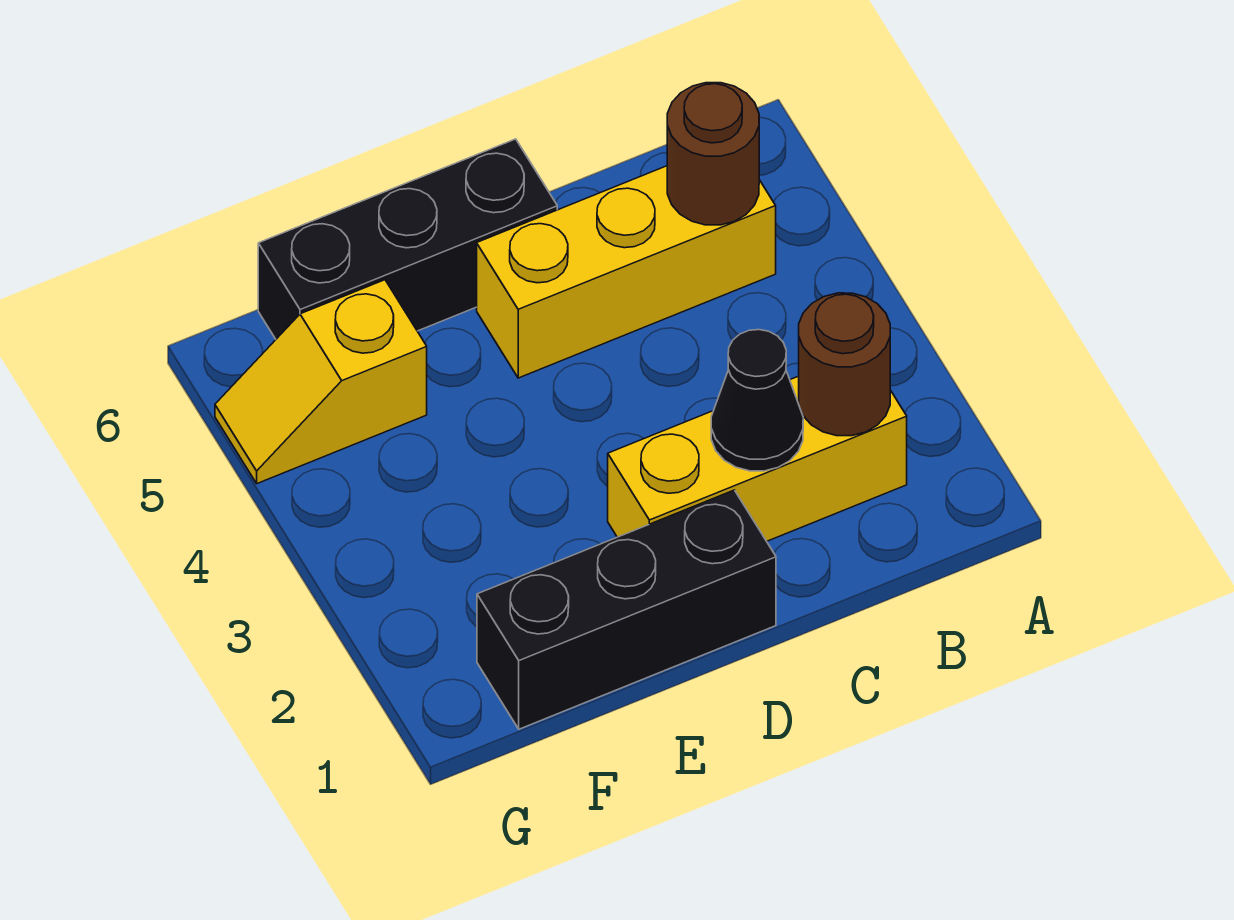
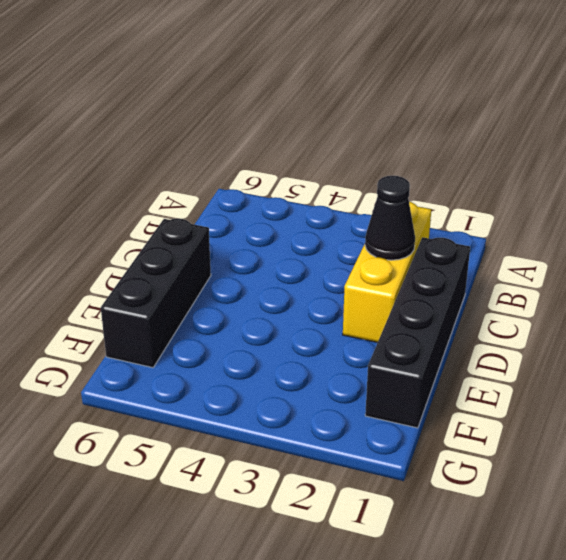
black 1x4 brick [365,237,470,428] -> black 1x3 brick [477,490,776,729]
none -> yellow 1x3 brick [477,166,776,378]
none -> yellow 1x2 slope [215,280,427,484]

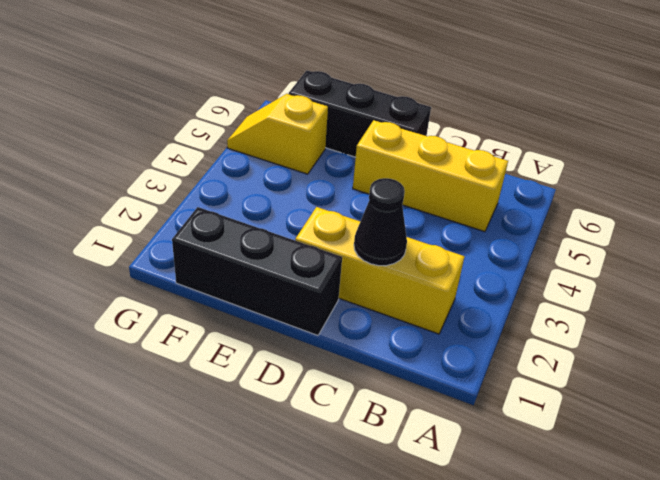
none -> brown 1x1 round brick [799,293,890,436]
none -> brown 1x1 round brick [667,83,759,225]

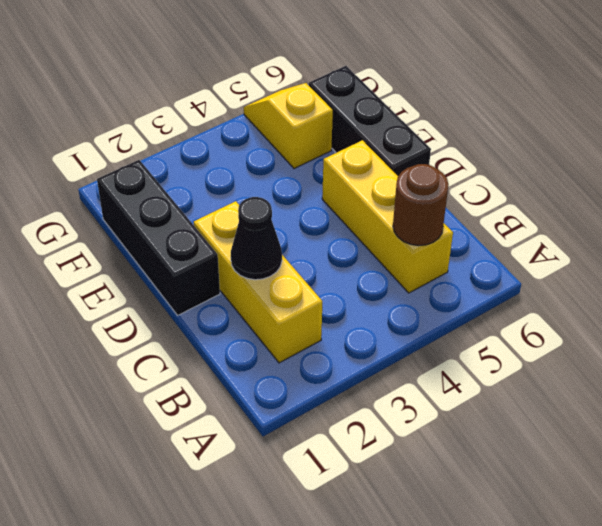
none -> brown 1x1 round brick [799,293,890,436]

